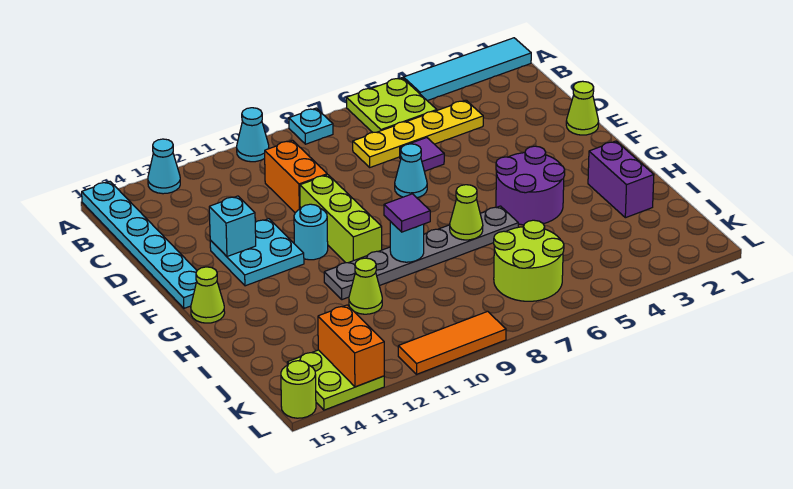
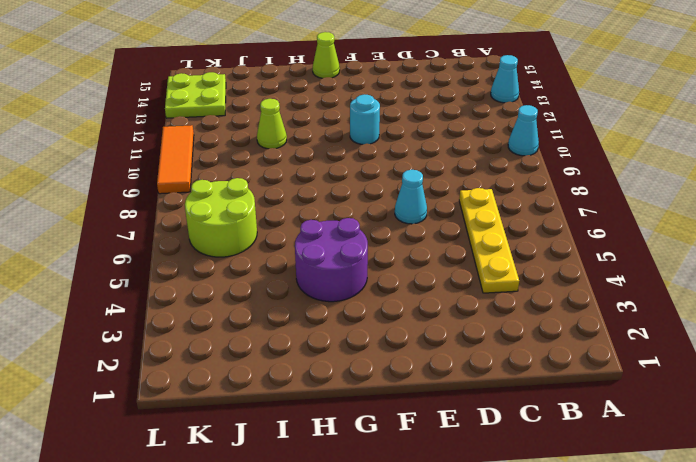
none -> cyan 1x4 tile [403,38,531,101]
none -> lime 2x2 plate [346,78,437,132]
none -> cyan 1x1 plate [289,108,333,144]

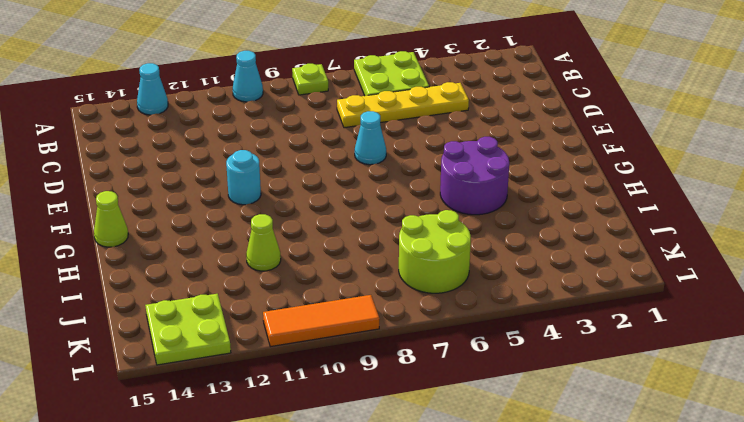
lime 1x1 plate [292,64,328,95] -> cyan 1x1 plate [289,108,333,144]
none -> cyan 1x4 tile [403,38,531,101]
none -> cyan 1x6 plate [82,182,197,308]
none -> orange 1x2 brick [265,140,327,213]

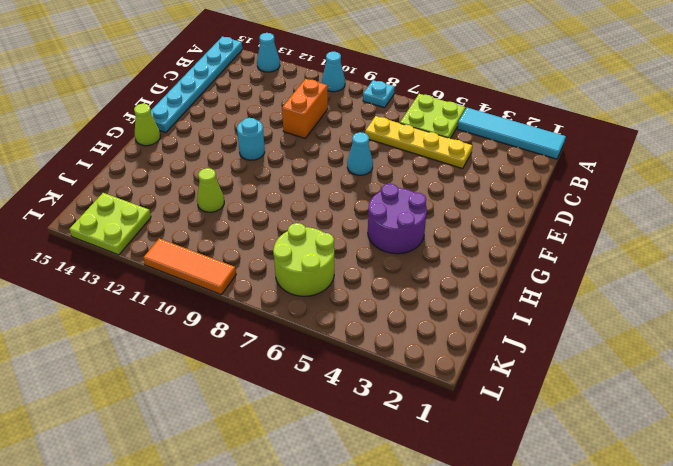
none -> purple 1x1 tile [400,138,444,171]
none -> lime 1x1 cone [566,81,599,135]
none -> lime 1x3 brick [300,175,382,263]

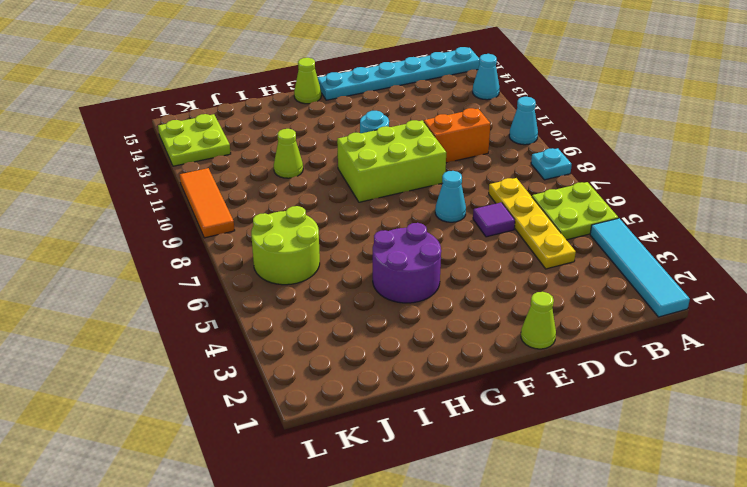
lime 2x3 brick [337,120,446,202] -> lime 1x3 brick [300,175,382,263]
none -> cyan 2x2 plate [210,219,304,286]
none -> purple 1x2 brick [588,141,654,218]
none -> grey 1x6 plate [324,206,518,300]

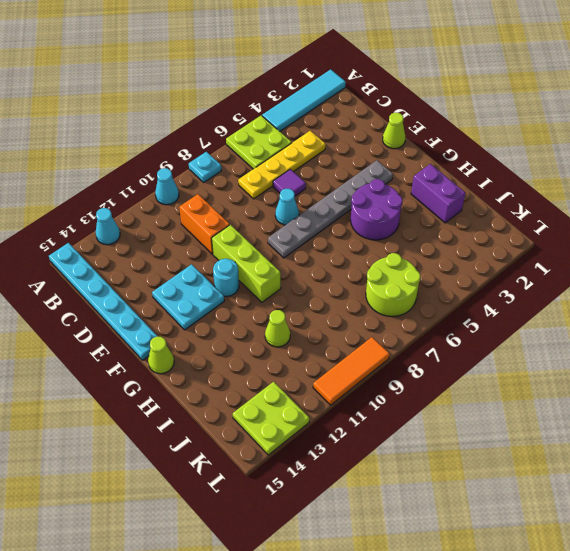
grey 1x6 plate [268,160,393,258] -> grey 1x6 plate moved to [324,206,518,300]
none -> lime 1x1 round brick [281,361,316,418]
none -> cyan 1x1 brick [209,196,256,257]
none -> lime 1x1 cone [450,185,483,240]

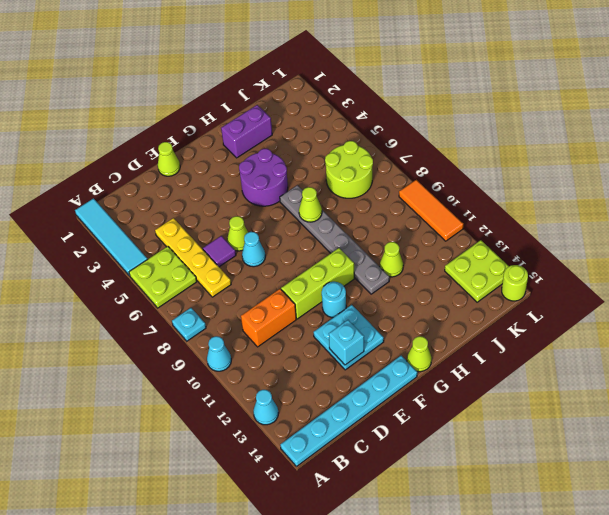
lime 1x1 cone [227,216,248,251] -> none
none -> cyan 1x1 round brick [390,221,424,262]
none -> orange 1x2 brick [318,305,384,387]
none -> purple 1x1 tile [384,194,430,232]

